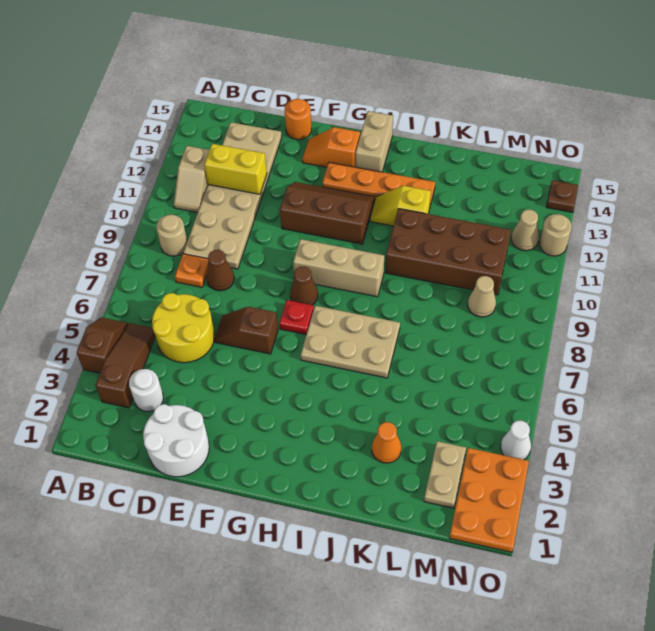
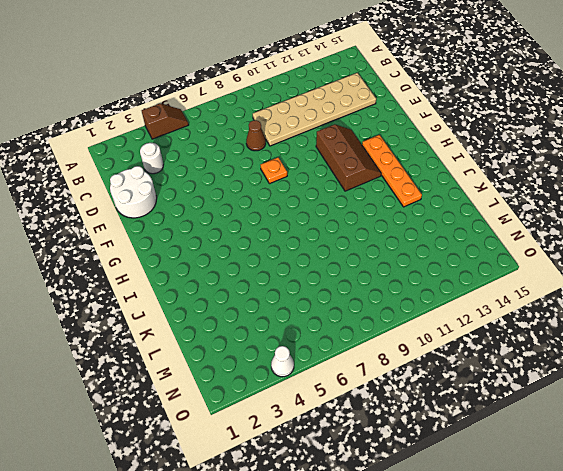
orange 1x1 plate [261,158,287,184] -> orange 1x1 plate moved to [175,254,209,287]
none -> brown 1x3 slope [95,323,155,408]
none -> tan 1x1 round brick [156,215,187,256]
none -> tan 1x2 slope [174,146,209,213]
none -> yellow 2x2 round brick [152,293,215,363]

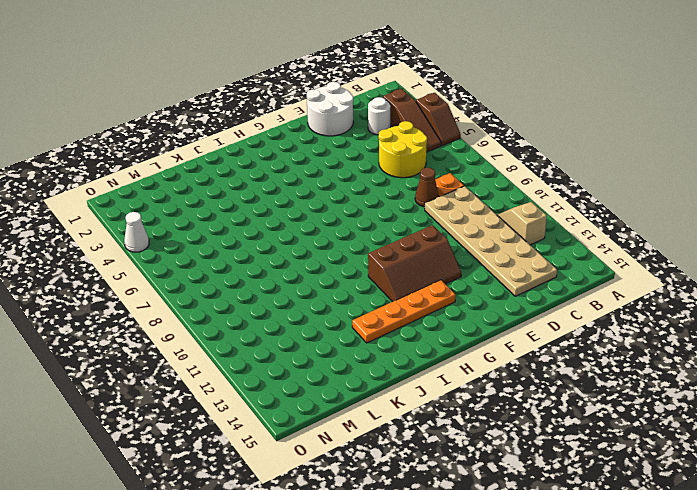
none -> tan 1x1 round brick [156,215,187,256]
none -> brown 1x2 slope [214,307,278,354]
none -> orange 1x1 round brick [285,99,312,140]
none -> orange 1x2 slope [302,127,360,167]

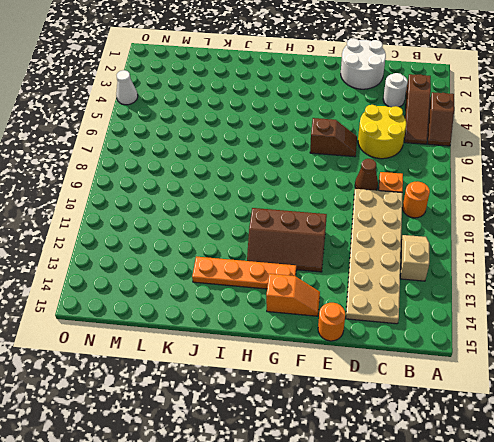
orange 1x1 round brick [402,181,430,218] -> tan 1x1 round brick [156,215,187,256]
none -> red 1x1 plate [279,300,314,335]
none -> brown 1x1 cone [290,267,318,305]
none -> tan 1x3 brick [293,239,384,297]
none -> tan 2x3 plate [301,306,400,378]

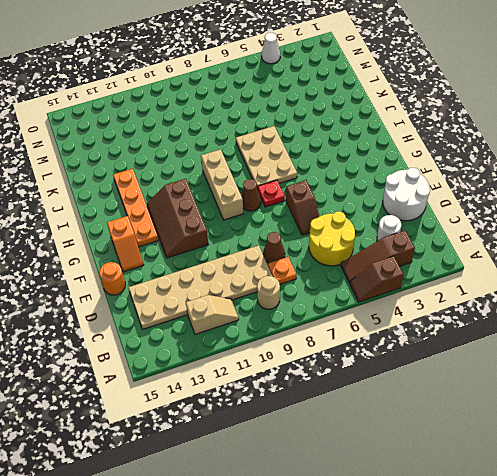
none -> tan 1x2 brick [356,111,393,172]
none -> yellow 1x2 slope [370,186,431,226]
none -> brown 2x4 brick [385,209,511,295]
none -> orange 1x1 cone [372,422,401,463]

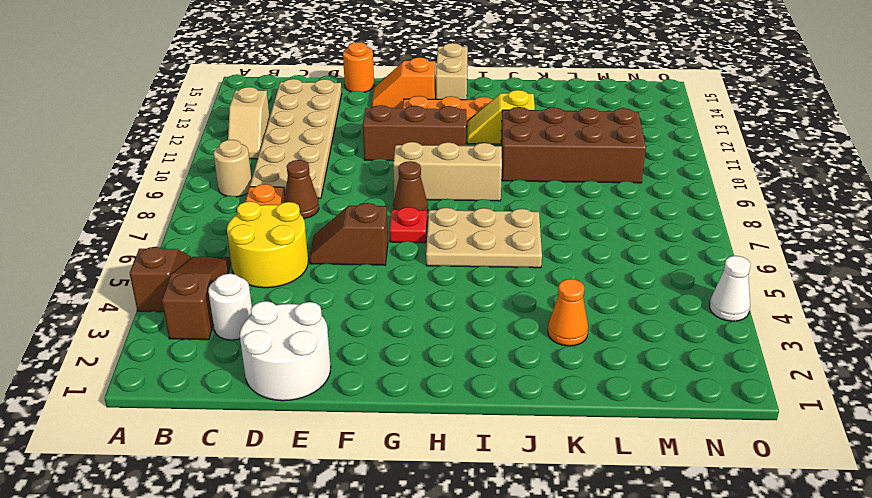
none -> tan 1x2 plate [424,441,466,508]
none -> tan 1x1 cone [468,276,496,317]
none -> orange 2x3 plate [449,448,529,552]
none -> tan 1x1 cone [511,210,539,251]

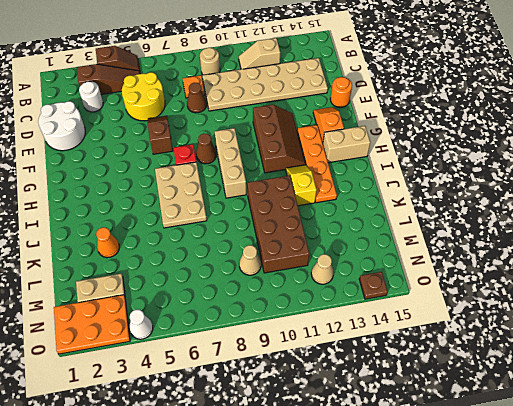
none -> tan 1x1 round brick [540,214,572,256]
none -> yellow 1x2 brick [204,144,267,194]

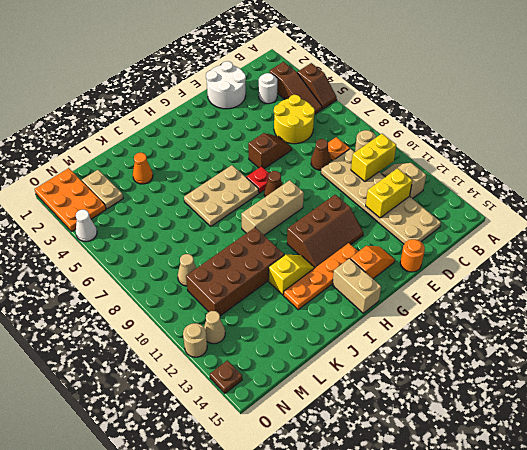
yellow 1x2 brick [351,134,396,181] -> none

